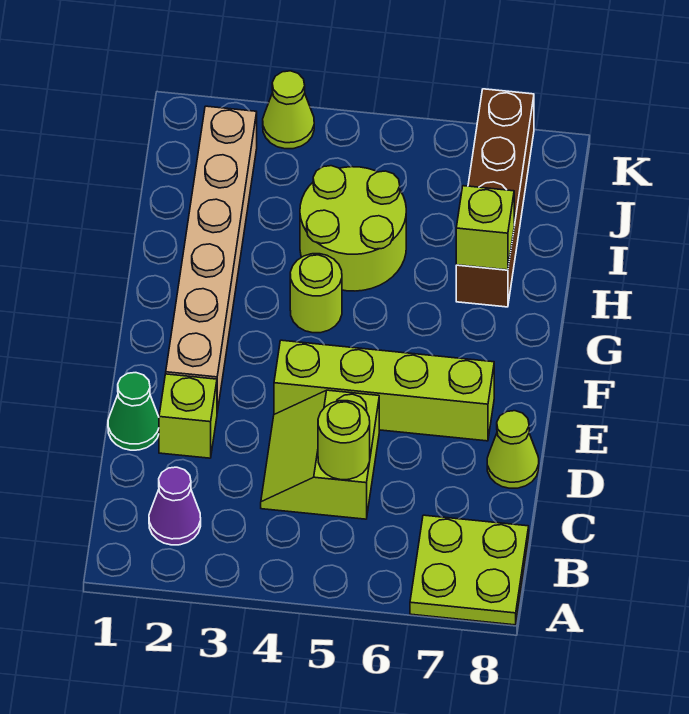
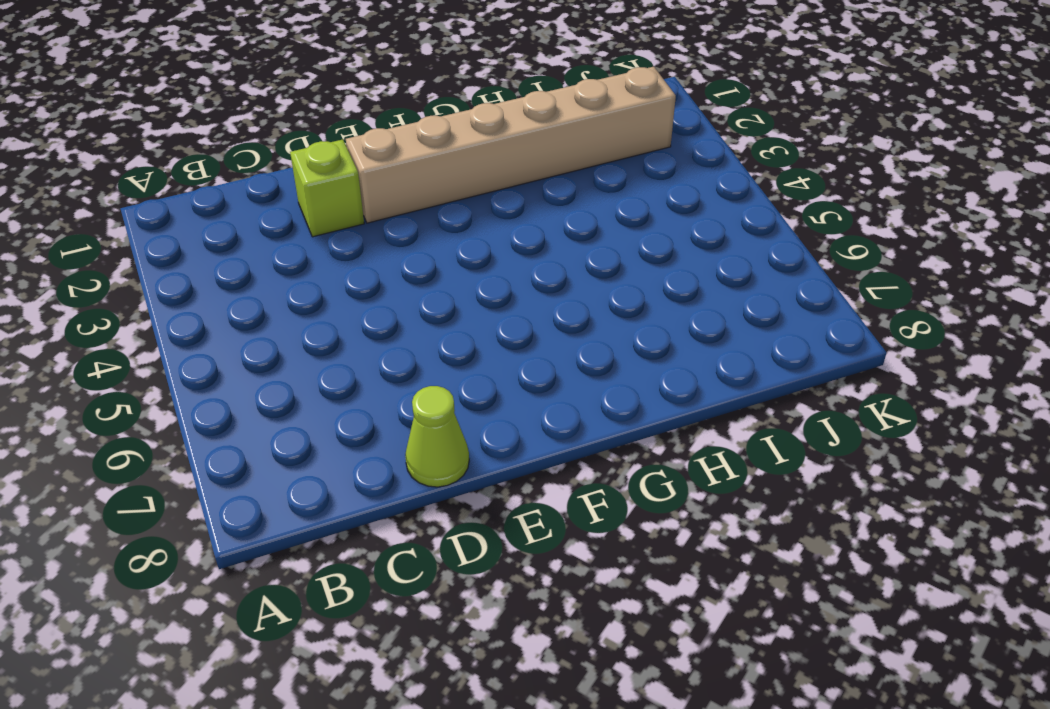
none -> lime 2x2 plate [410,515,529,625]
none -> purple 1x1 cone [149,467,201,545]
none -> lime 2x2 slope [261,390,379,519]

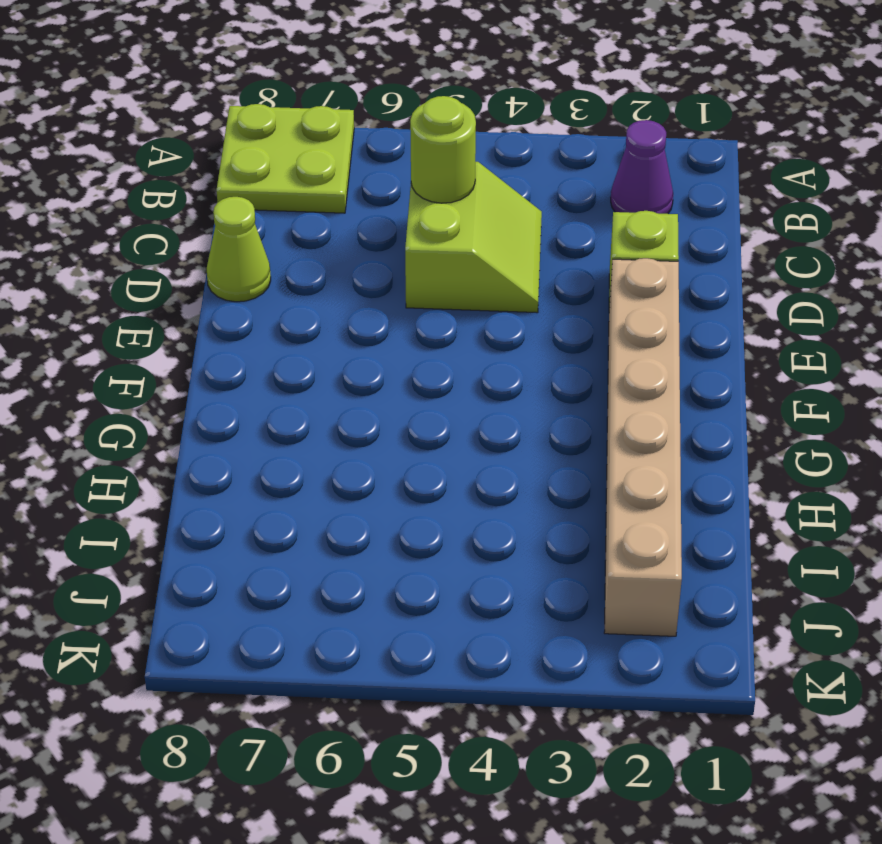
none -> green 1x1 cone [108,373,159,450]
none -> lime 1x4 brick [274,340,494,441]
none -> lime 1x1 round brick [290,254,342,333]

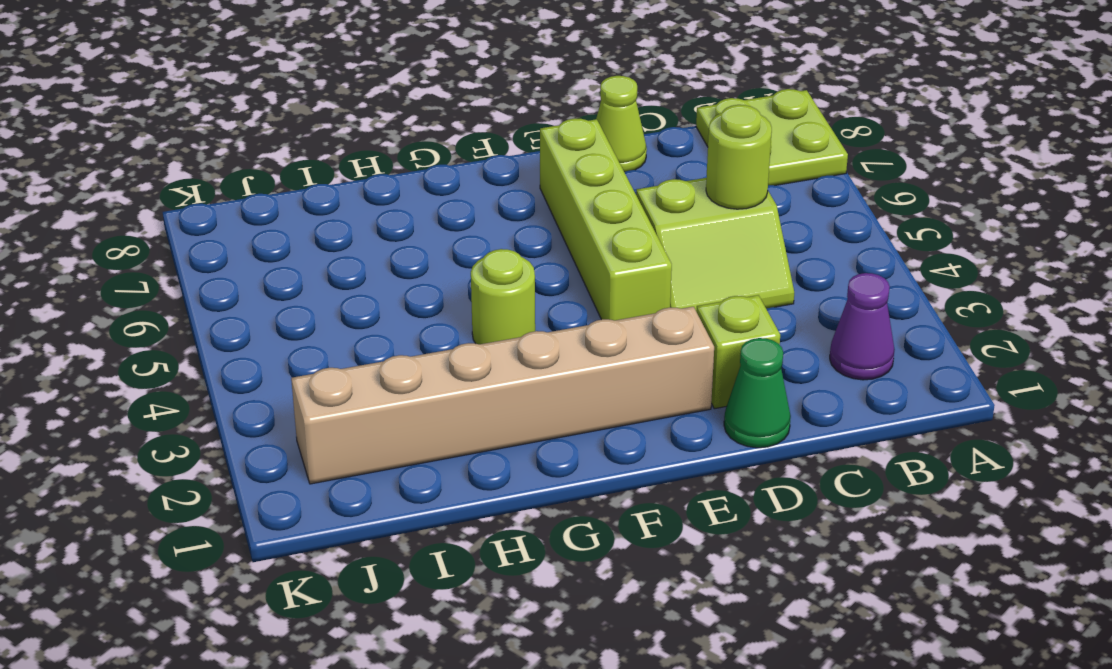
none -> lime 2x2 round brick [300,166,406,291]
none -> brown 1x4 brick [456,89,534,307]
none -> lime 1x1 cone [263,71,314,149]

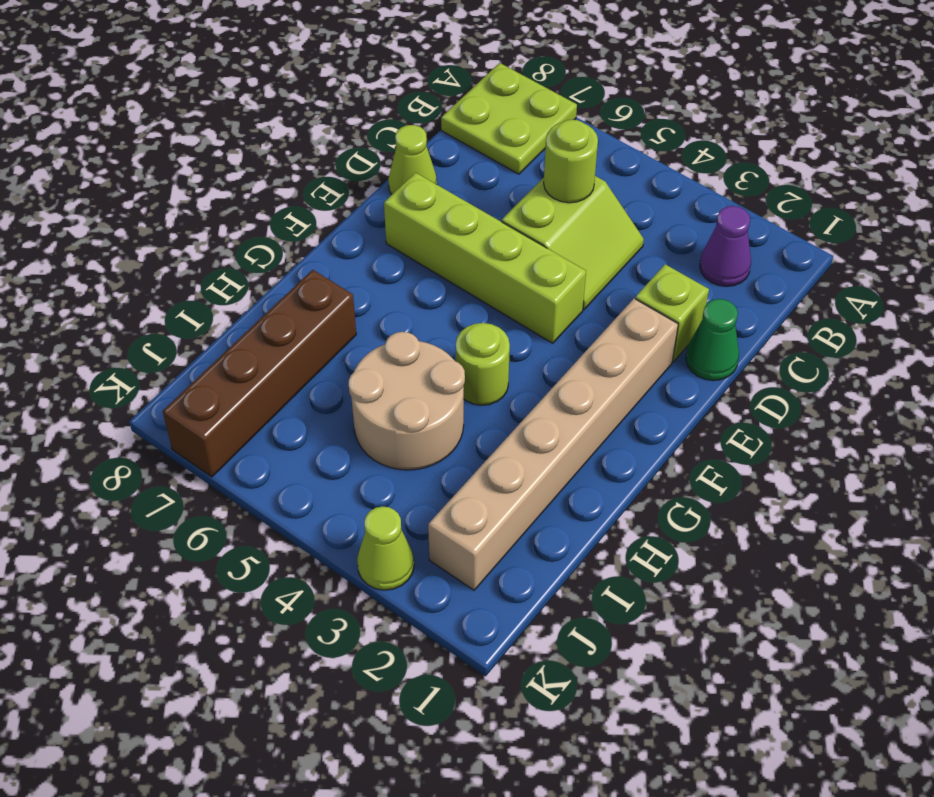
tan 2x2 round brick [349,332,465,470] -> lime 2x2 round brick [300,166,406,291]
none -> lime 1x1 brick [456,186,514,270]

